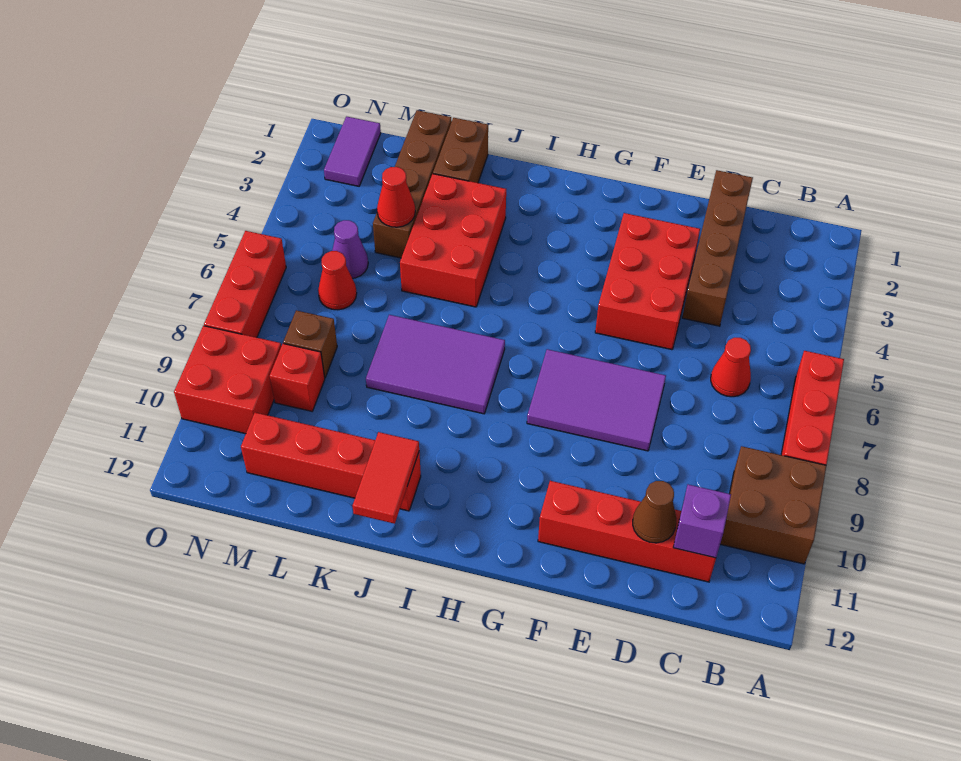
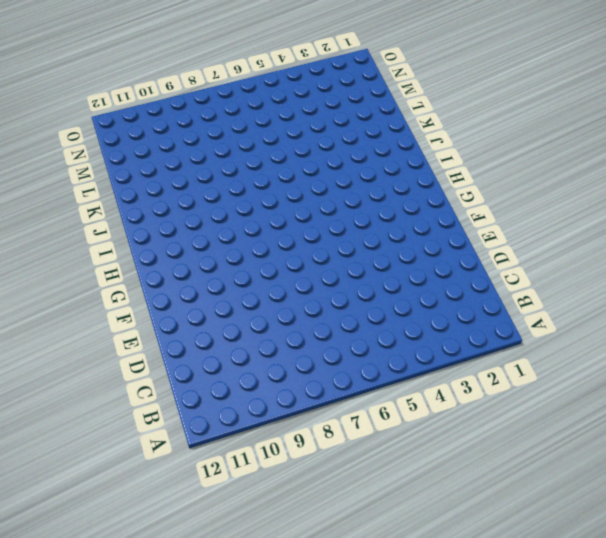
none -> red 1x3 brick [781,351,844,465]
none -> brown 2x2 brick [720,446,826,564]
none -> red 1x1 cone [711,338,751,397]

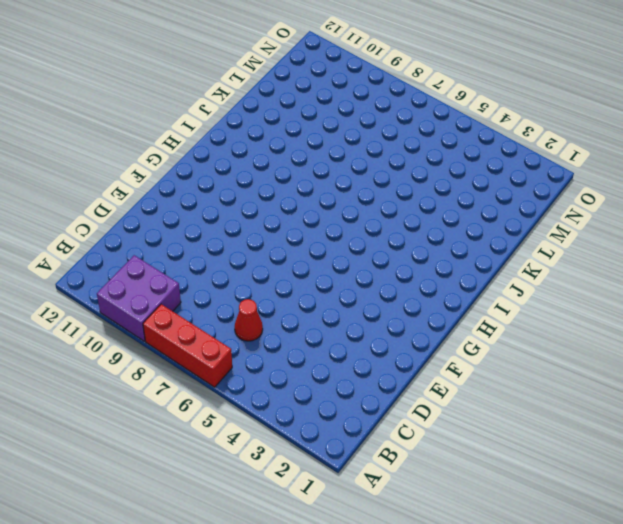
purple 2x2 brick [97,255,181,341] -> brown 2x2 brick [720,446,826,564]
none -> red 1x4 brick [538,481,716,582]
none -> brown 1x4 brick [682,170,753,326]
none -> red 2x3 brick [595,213,700,350]

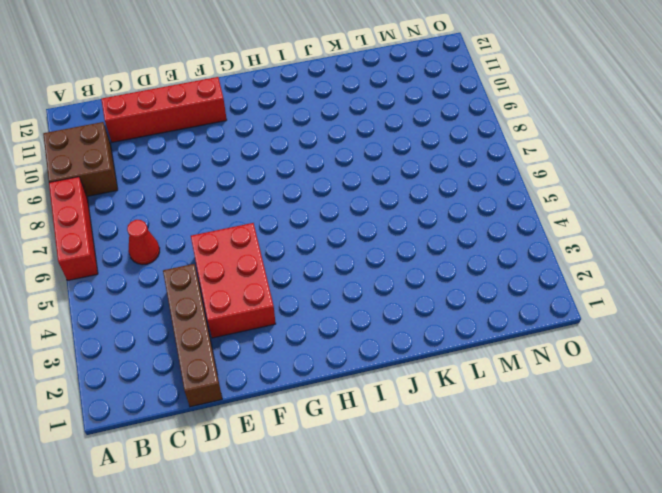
none -> purple 2x3 tile [527,349,666,451]
none -> purple 2x3 tile [366,315,505,414]
none -> red 2x3 brick [400,174,506,307]

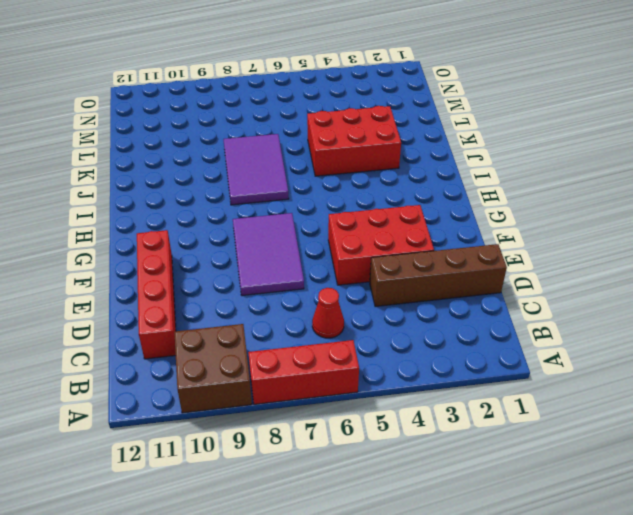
none -> red 1x4 brick [241,413,421,511]
none -> brown 1x2 brick [433,118,488,183]
none -> brown 1x4 brick [373,110,452,258]

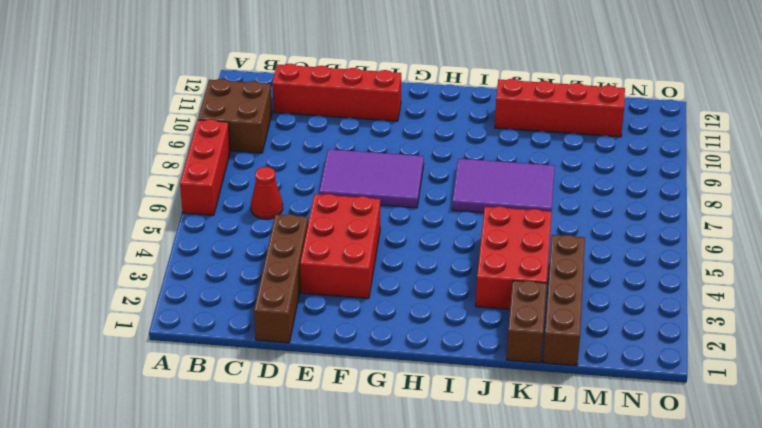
none -> purple 1x1 cone [332,220,368,278]
none -> red 1x1 cone [318,251,357,310]
none -> brown 1x1 brick [283,310,337,377]

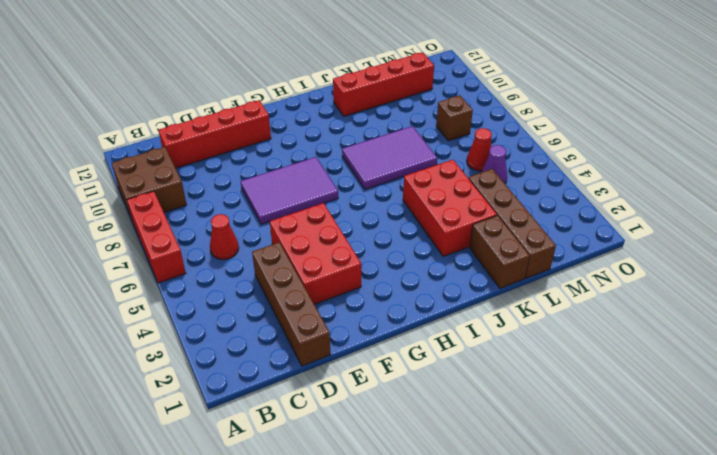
none -> red 1x1 brick [270,344,325,411]
none -> purple 1x2 tile [324,117,381,186]
none -> red 2x2 brick [174,326,281,434]

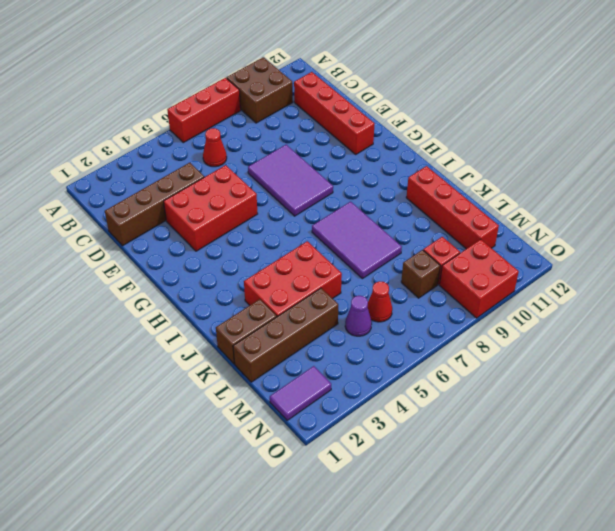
none -> red 1x3 brick [204,231,286,338]
none -> purple 1x1 brick [673,485,731,558]
none -> brown 1x1 cone [633,481,676,543]

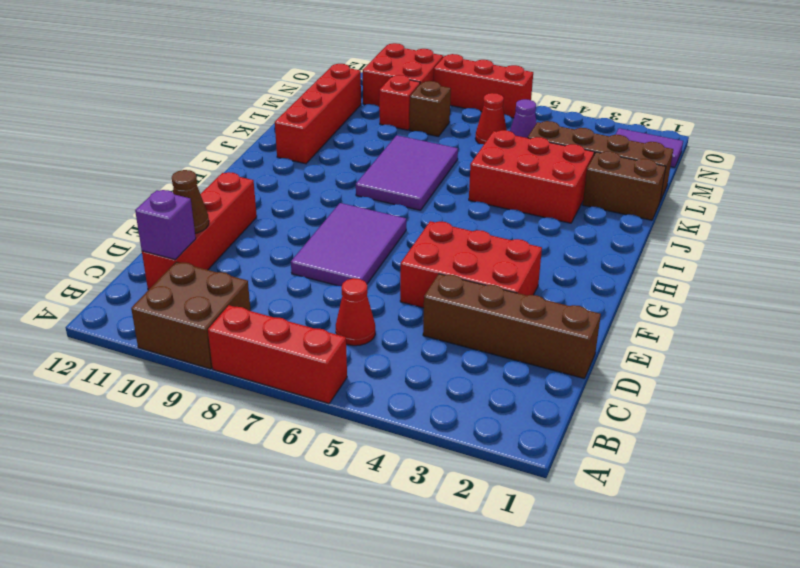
none -> red 1x2 tile [353,432,419,524]
none -> red 1x1 cone [377,167,415,227]

